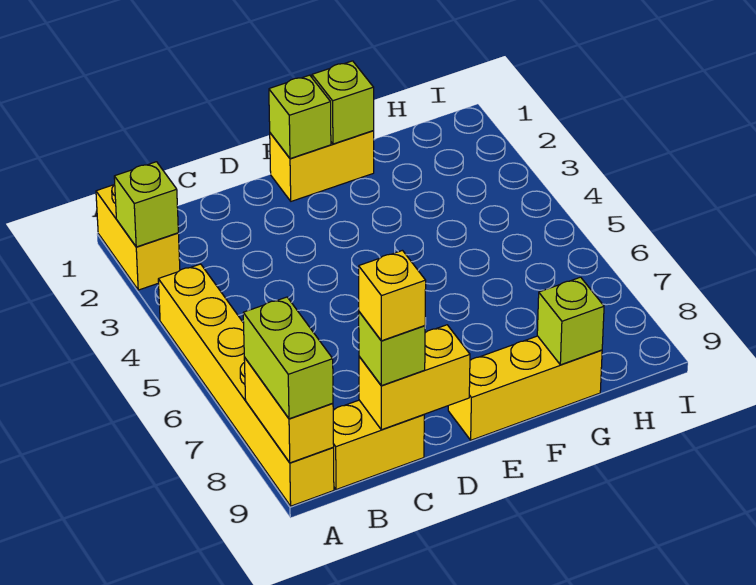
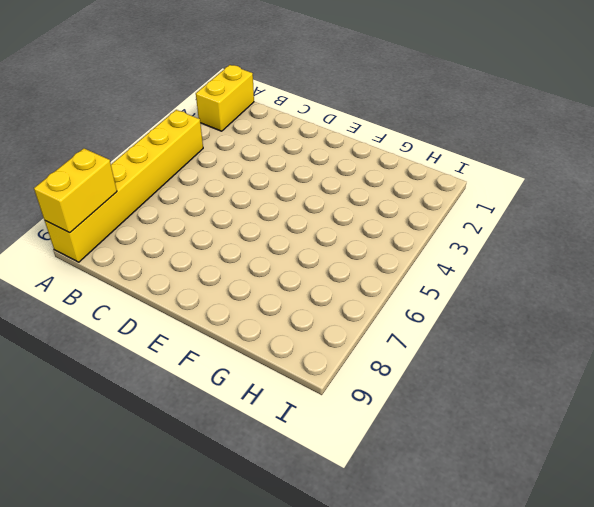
none -> yellow 1x2 brick [333,400,424,490]
none -> yellow 1x2 brick [270,131,374,201]
none -> yellow 1x3 brick [448,336,602,440]

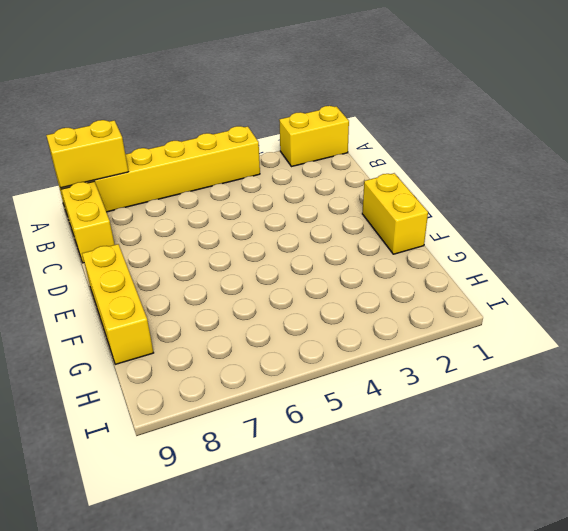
none -> lime 1x1 brick [114,162,178,247]
none -> yellow 1x2 brick [359,325,470,430]
none -> lime 1x1 brick [269,75,331,159]

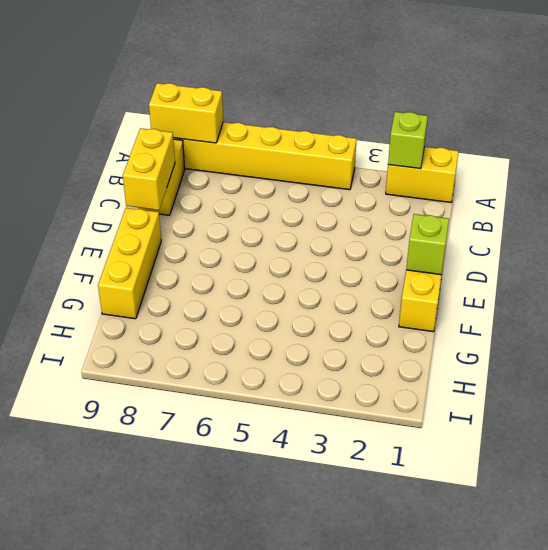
none -> lime 1x1 brick [312,61,374,144]
none -> lime 1x1 brick [537,277,604,365]
none -> lime 1x2 brick [243,297,333,419]

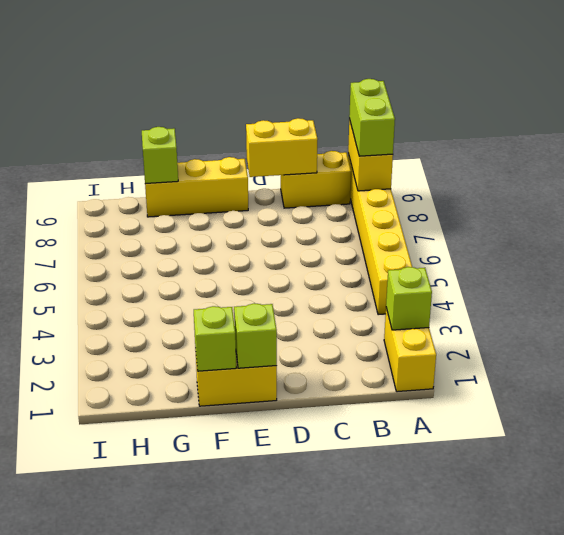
none -> lime 1x1 brick [359,312,425,386]
none -> yellow 1x1 brick [359,250,426,341]

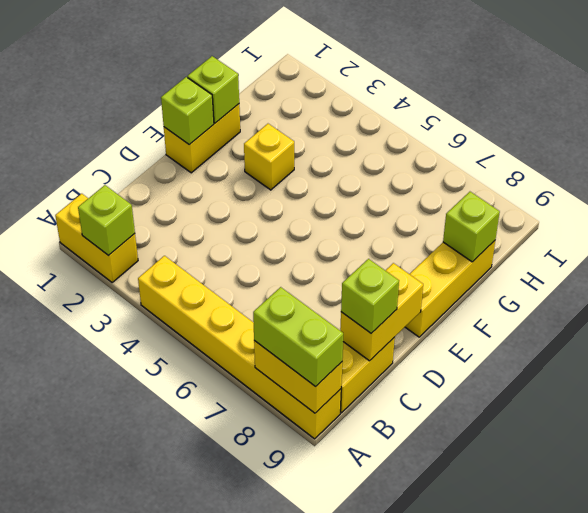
yellow 1x1 brick [244,124,294,190] -> yellow 1x1 brick moved to [359,250,426,341]

